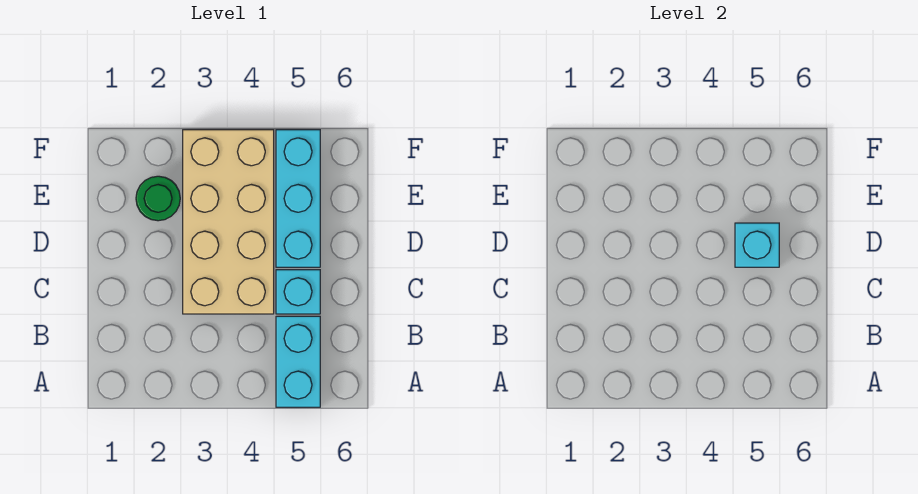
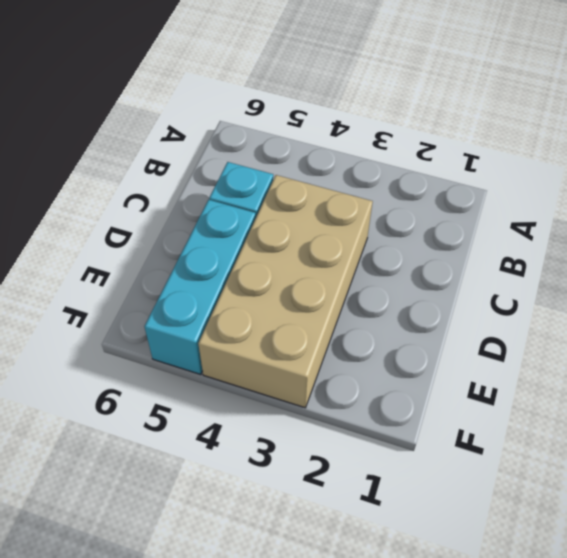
none -> cyan 1x2 brick [276,316,320,407]
none -> green 1x1 round brick [136,176,180,221]

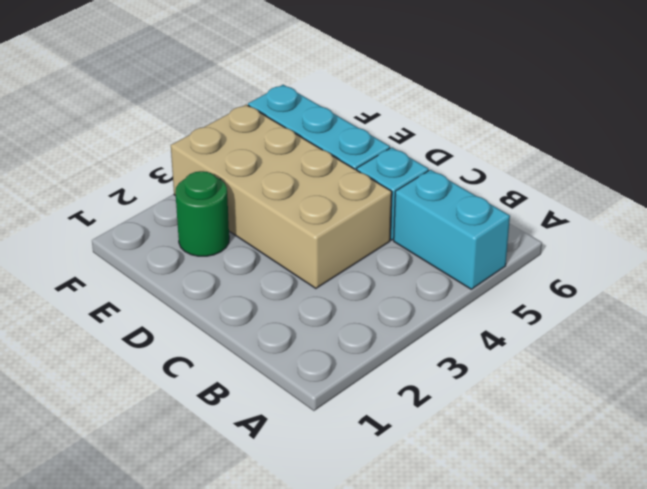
none -> cyan 1x1 brick [735,223,779,267]

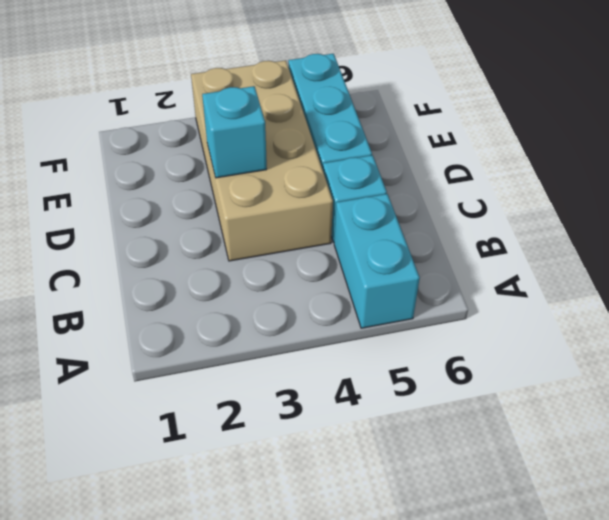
cyan 1x1 brick [202,86,267,178] -> cyan 1x1 brick moved to [735,223,779,267]
none -> green 1x1 round brick [136,176,180,221]

